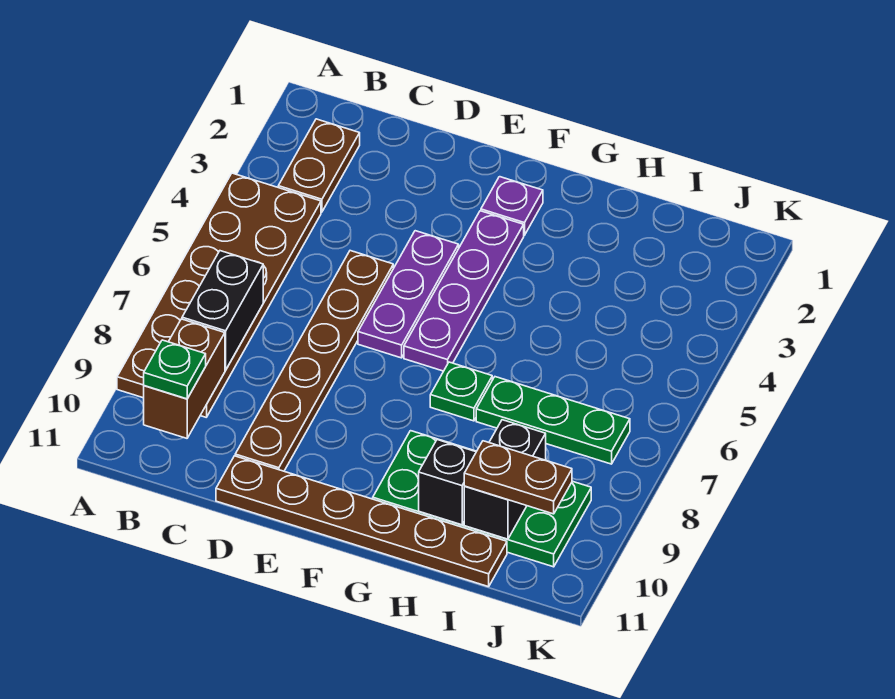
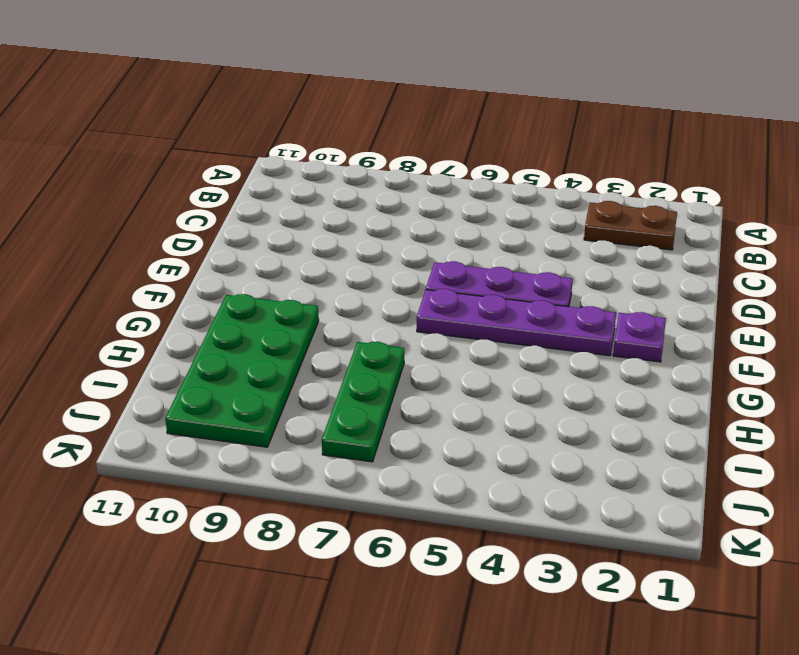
none -> brown 2x6 plate [117,173,321,417]
none -> brown 1x6 plate [235,251,393,471]
none -> brown 1x6 plate [216,456,507,587]

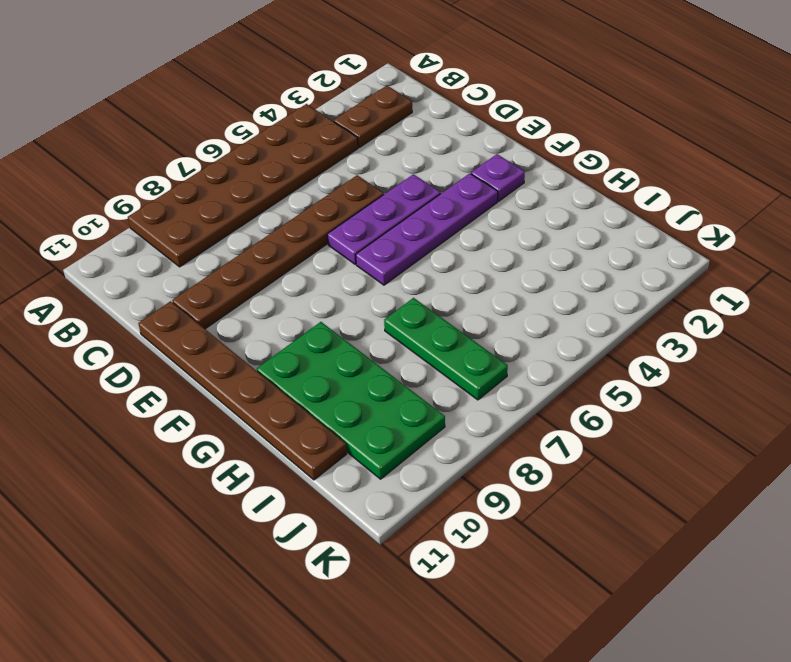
none -> green 1x1 plate [430,362,492,421]
none -> black 1x2 brick [182,251,263,370]
none -> brown 1x2 brick [144,319,225,438]

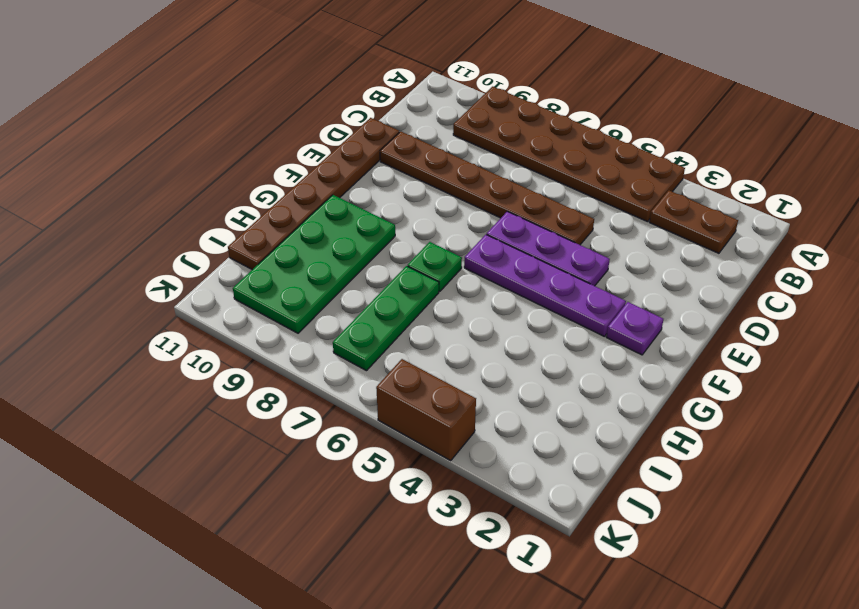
brown 1x2 brick [376,359,476,460] -> brown 1x2 brick moved to [144,319,225,438]
none -> black 1x2 brick [182,251,263,370]
none -> black 1x1 brick [419,440,476,525]
none -> black 1x2 brick [464,420,546,539]

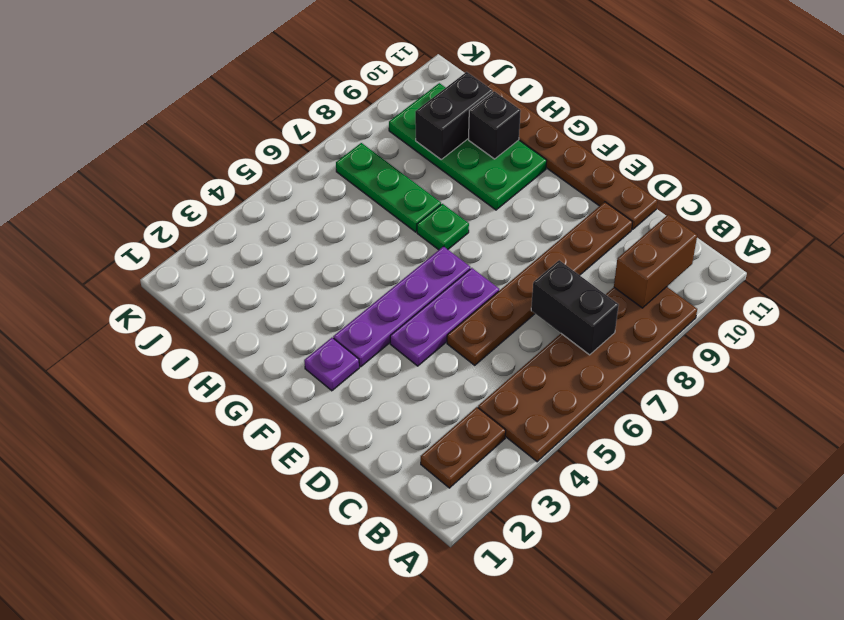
black 1x2 brick [531,260,619,355] -> black 1x2 brick turned to [182,251,263,370]
none -> green 1x1 plate [144,340,206,399]
none -> brown 1x2 plate [464,441,572,514]

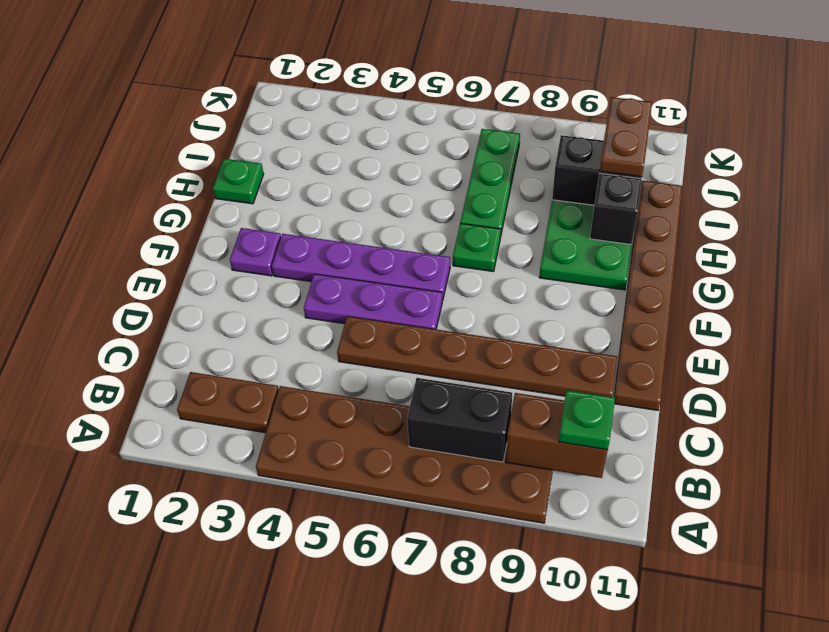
green 1x1 plate [213,159,264,204] -> none

